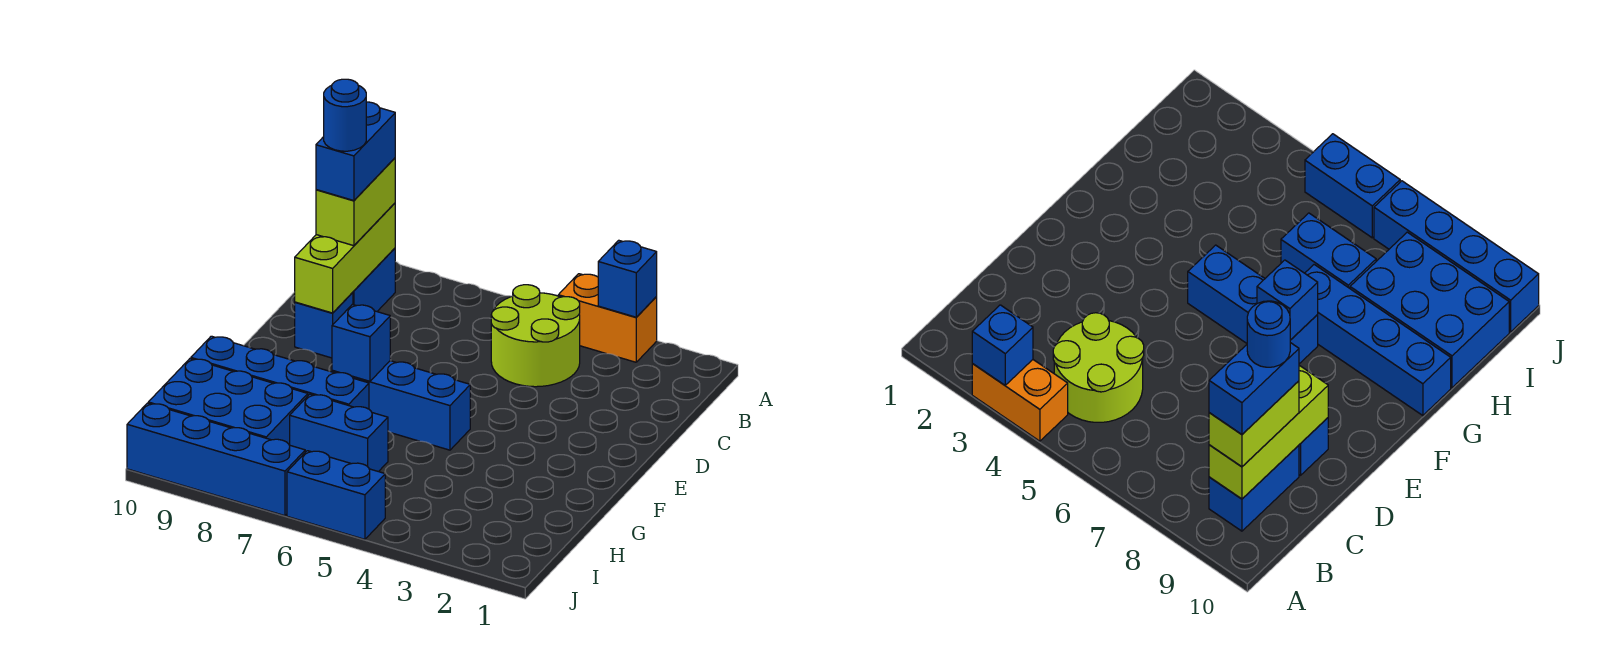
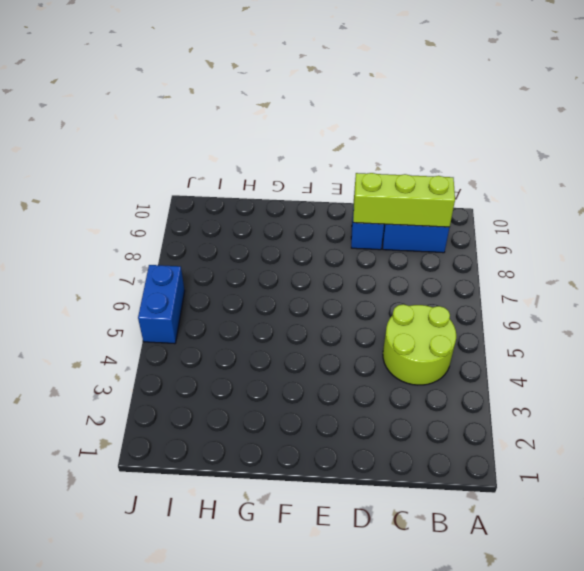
none -> orange 1x2 brick [558,274,657,362]
none -> blue 1x3 brick [332,361,470,450]
none -> blue 1x4 brick [191,336,369,409]

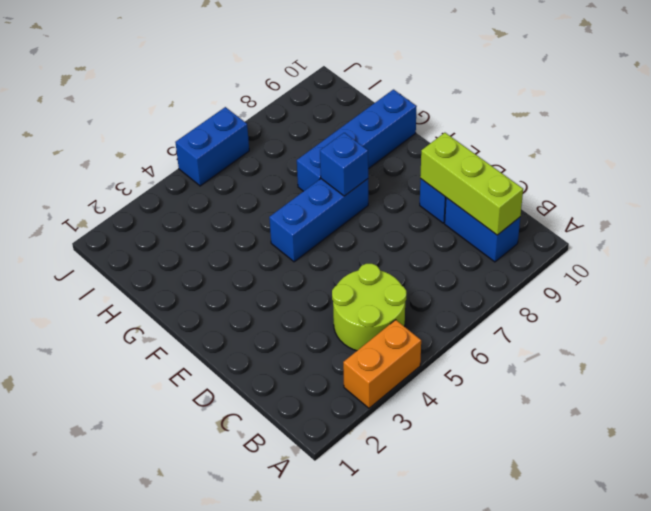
none -> blue 1x2 brick [290,394,388,472]
none -> blue 2x3 brick [148,359,308,445]
none -> blue 1x4 brick [127,403,305,516]

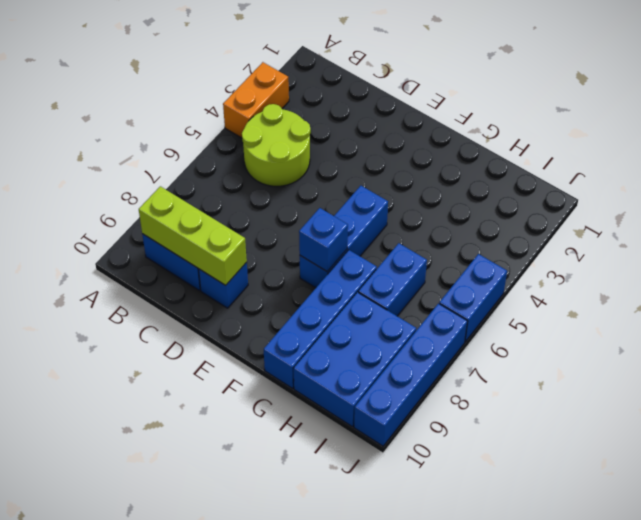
none -> blue 1x1 brick [598,240,657,317]
none -> lime 1x2 brick [316,158,395,246]
none -> blue 1x2 brick [316,102,395,201]

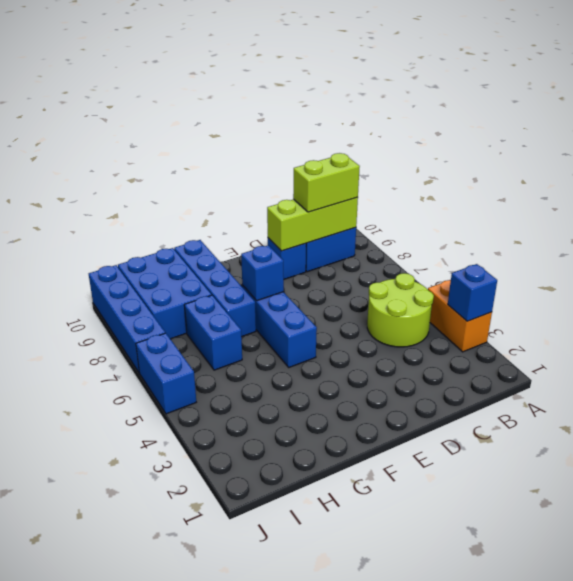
none -> blue 1x2 brick [316,102,395,201]
none -> blue 1x1 round brick [324,79,366,151]

